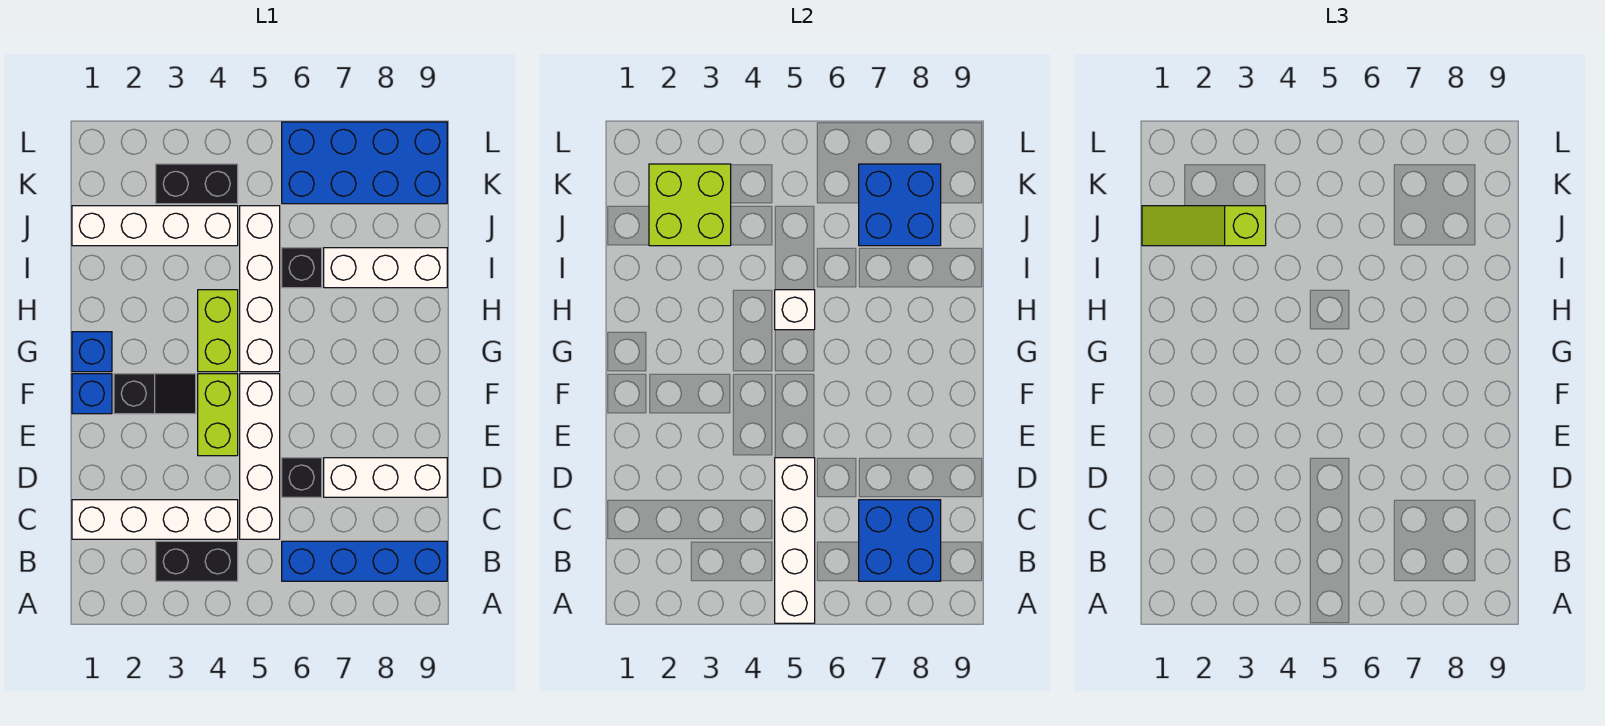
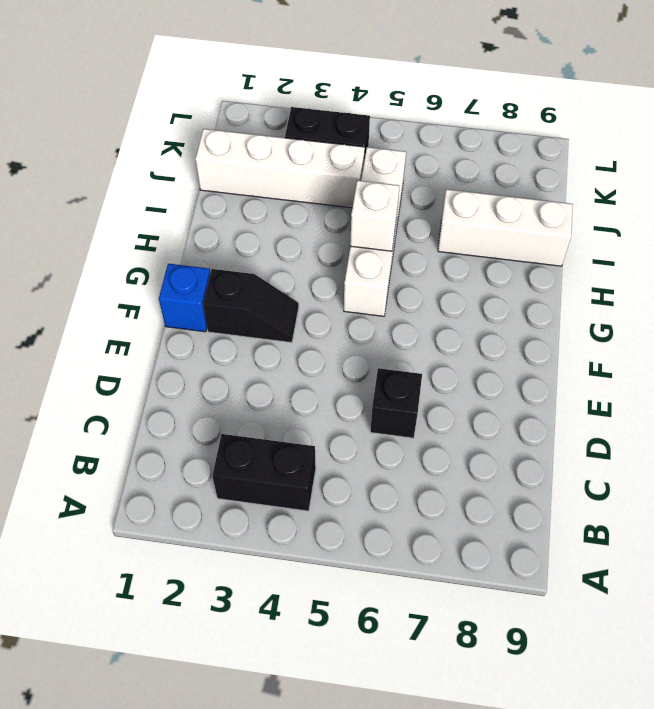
none -> blue 1x4 brick [282,541,447,581]
none -> white 1x4 brick [72,500,238,539]
none -> white 1x4 brick [240,374,280,539]

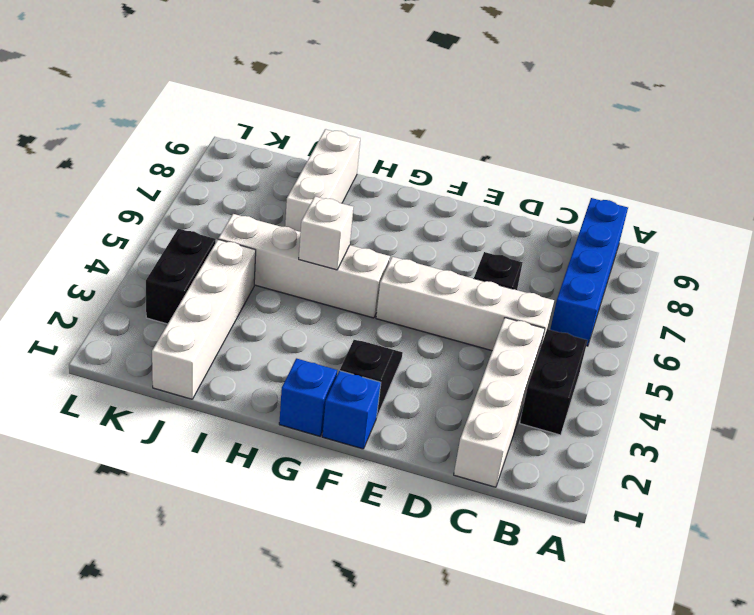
none -> white 1x3 brick [324,458,447,497]
none -> lime 1x2 brick [198,374,238,456]
none -> lime 1x2 brick [198,290,238,372]

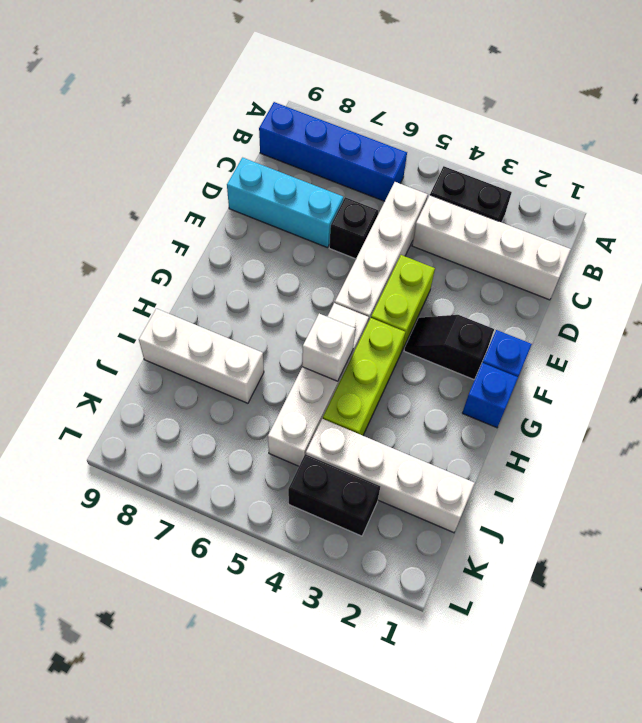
cyan 1x3 brick [227,158,343,248] -> white 1x3 brick [324,458,447,497]
lime 1x3 brick [323,318,405,436] -> lime 1x2 brick [198,290,238,372]
none -> black 1x1 brick [282,248,322,288]
none -> blue 2x4 brick [282,122,447,204]
none -> white 1x4 brick [775,458,815,623]

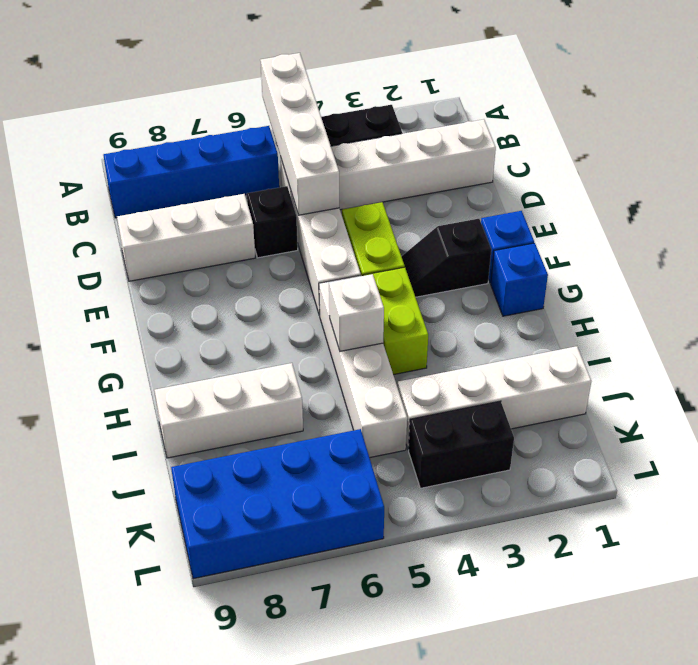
none -> black 1x1 brick [282,248,322,288]
none -> blue 2x2 brick [859,500,941,581]
none -> lime 2x2 brick [649,164,731,246]

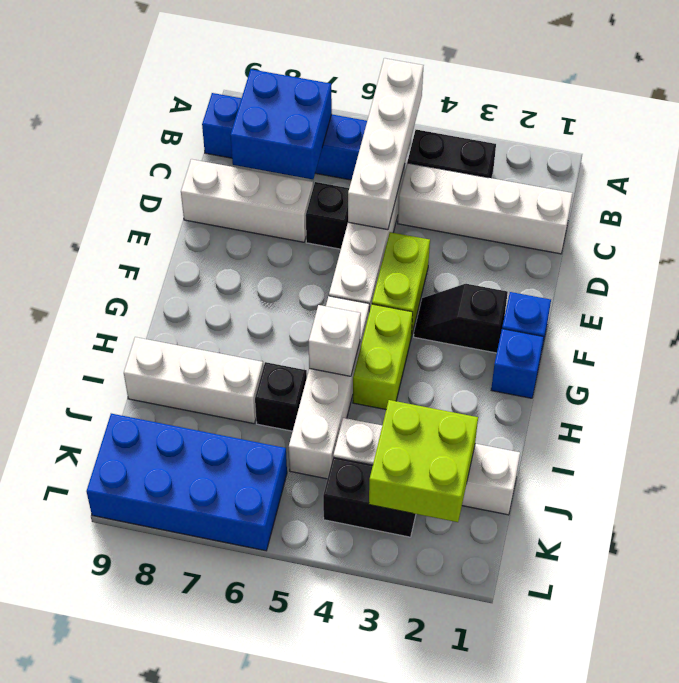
none -> blue 2x2 brick [859,164,941,246]
none -> lime 1x3 slope [1142,206,1266,246]

